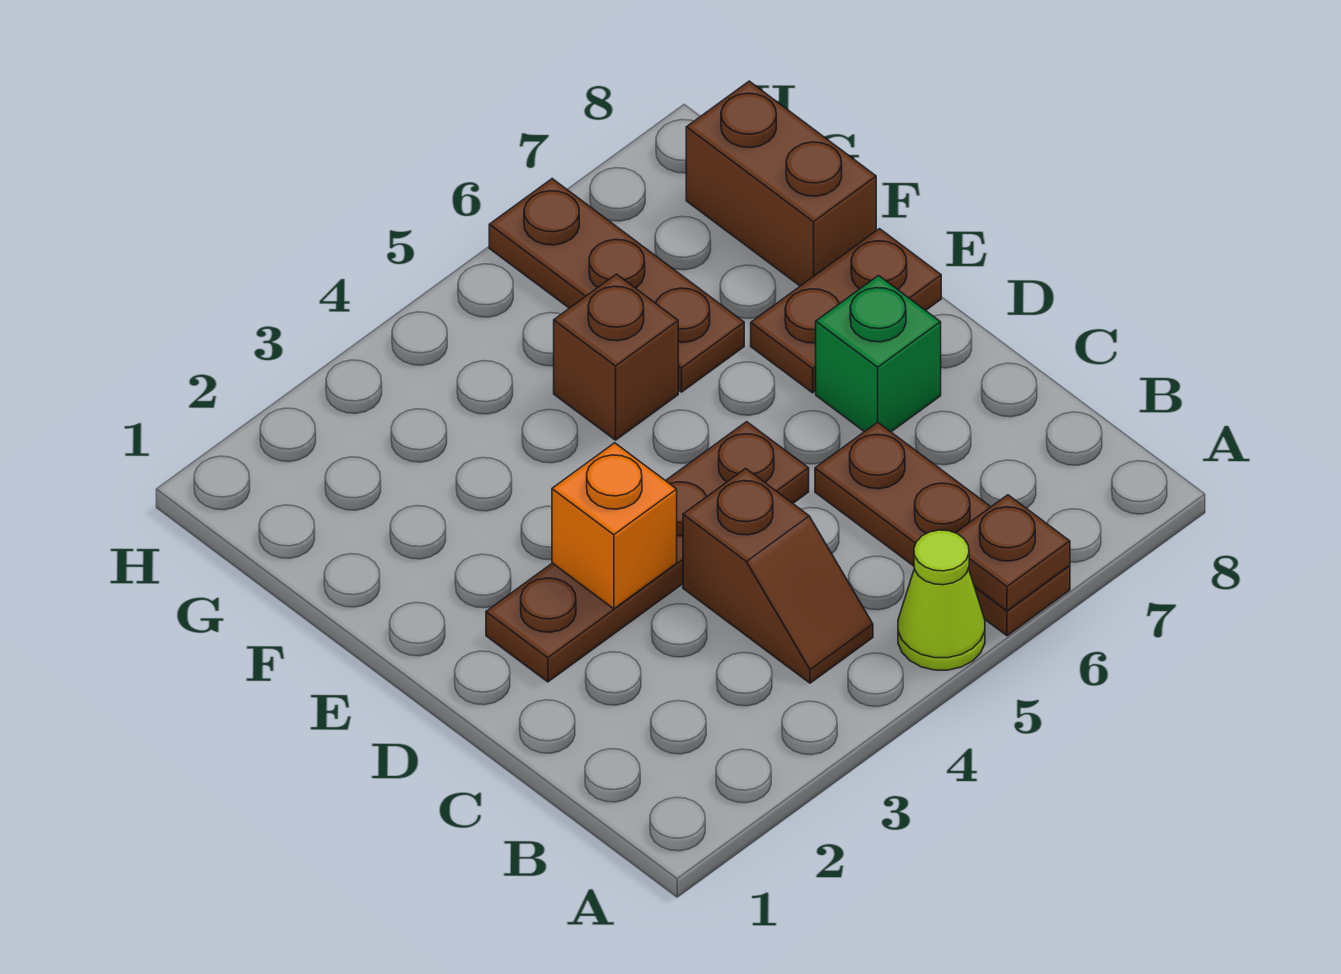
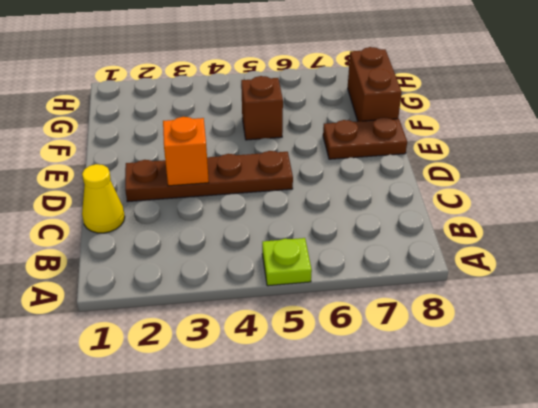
lime 1x1 plate [262,238,312,286] -> lime 1x1 cone [898,530,985,670]
yellow 1x1 cone [82,164,125,233] -> none
none -> brown 1x3 plate [815,422,1070,636]
none -> brown 1x2 slope [683,469,873,683]

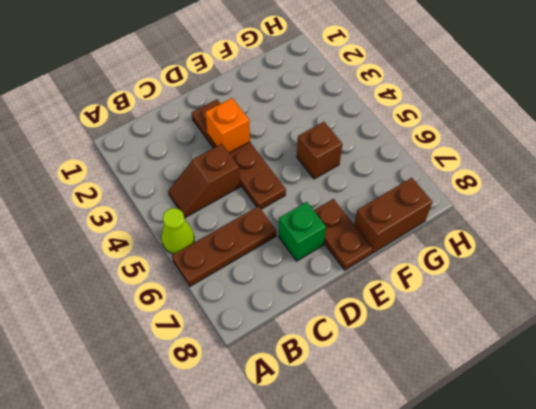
none -> brown 1x3 plate [489,179,744,392]
none -> brown 1x1 plate [956,495,1070,611]

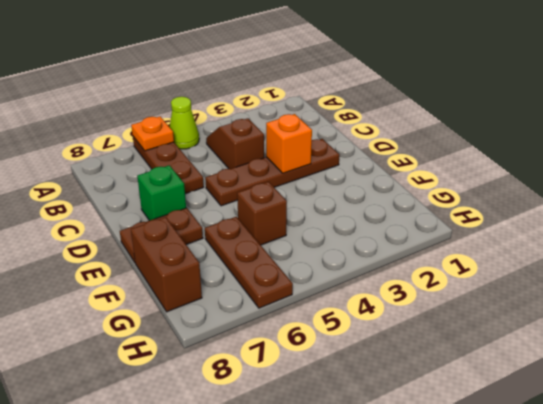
orange 1x1 plate [131,117,174,151] -> brown 1x1 plate [956,495,1070,611]

